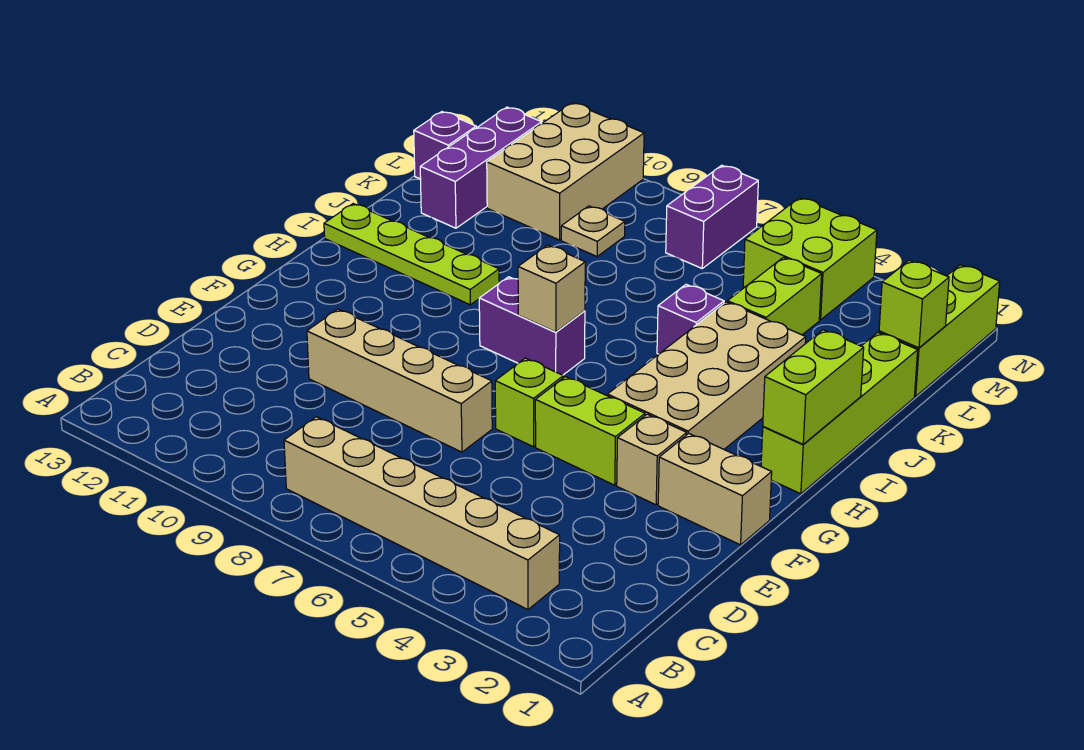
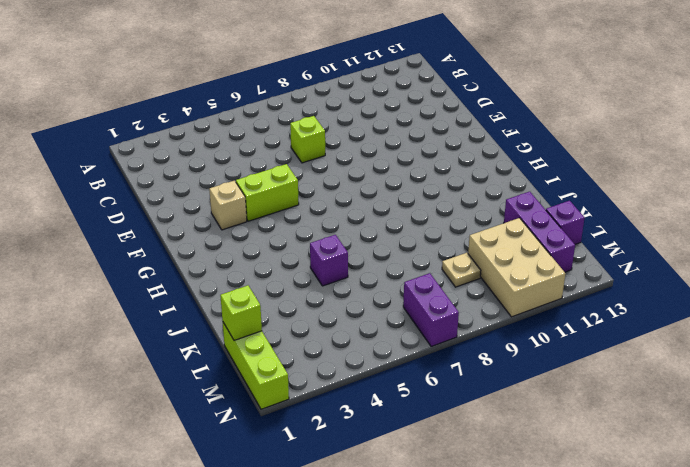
lime 1x1 brick [290,116,325,163] -> lime 1x1 brick moved to [495,358,563,447]
none -> tan 1x6 brick [284,417,560,610]
none -> tan 1x4 brick [307,309,492,452]
none -> tan 1x2 brick [658,433,772,545]

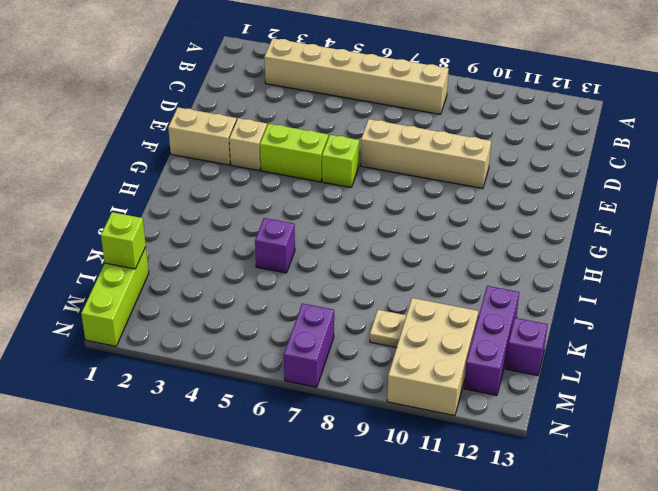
none -> tan 2x4 brick [607,302,806,449]
none -> lime 1x4 brick [761,333,918,494]
none -> purple 1x2 brick [479,277,585,375]

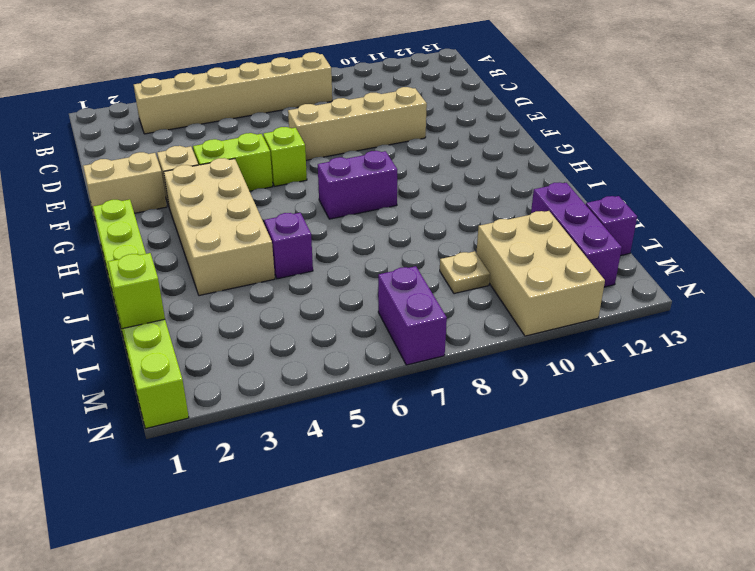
none -> lime 1x4 plate [324,204,499,305]
none -> lime 1x2 brick [727,257,822,335]
none -> lime 2x2 brick [743,198,877,320]

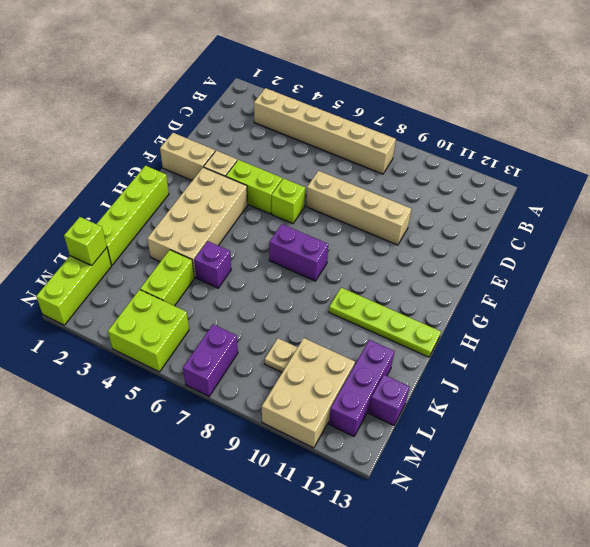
none -> lime 1x2 brick [763,330,864,444]
none -> tan 1x1 brick [518,245,585,332]

